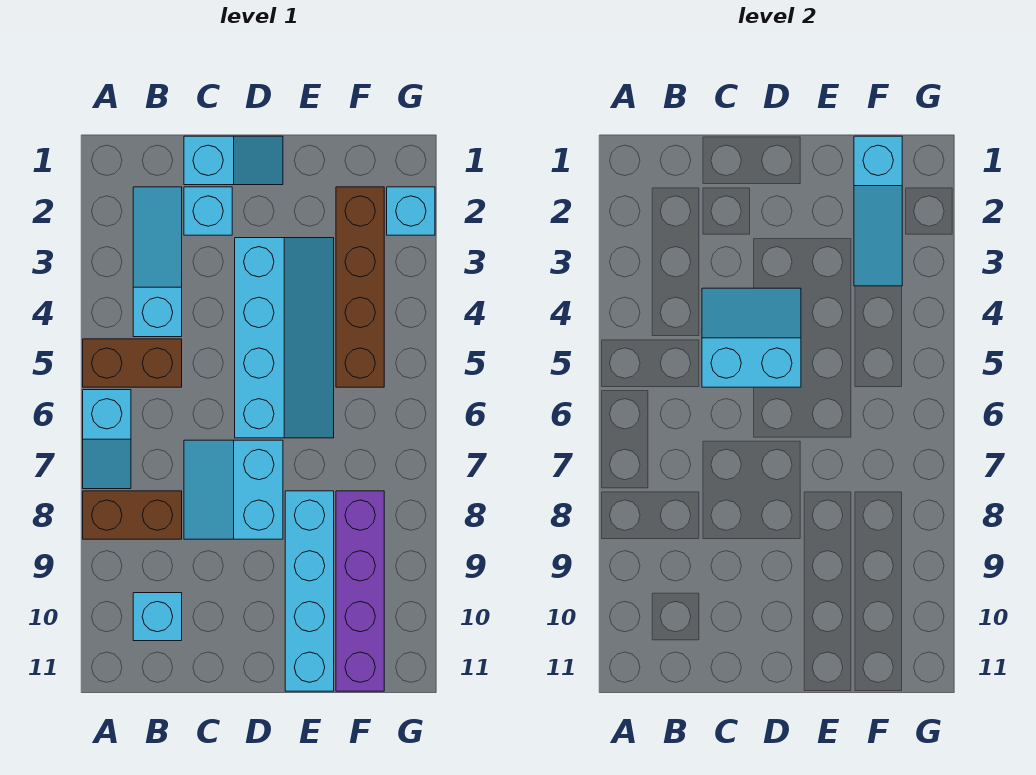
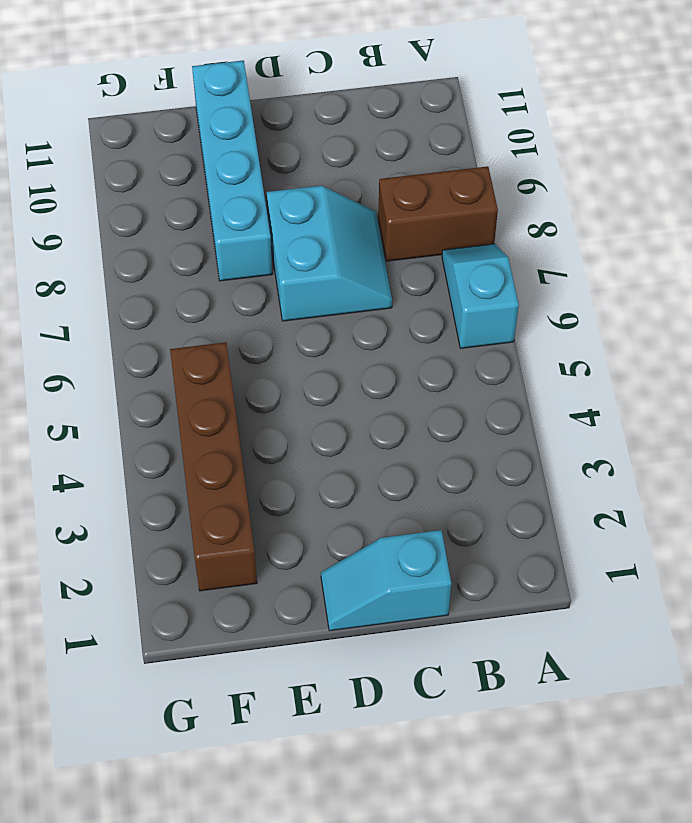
none -> brown 1x2 brick [83,339,182,387]
none -> cyan 1x3 slope [133,187,182,337]
none -> cyan 1x1 brick [133,593,182,641]

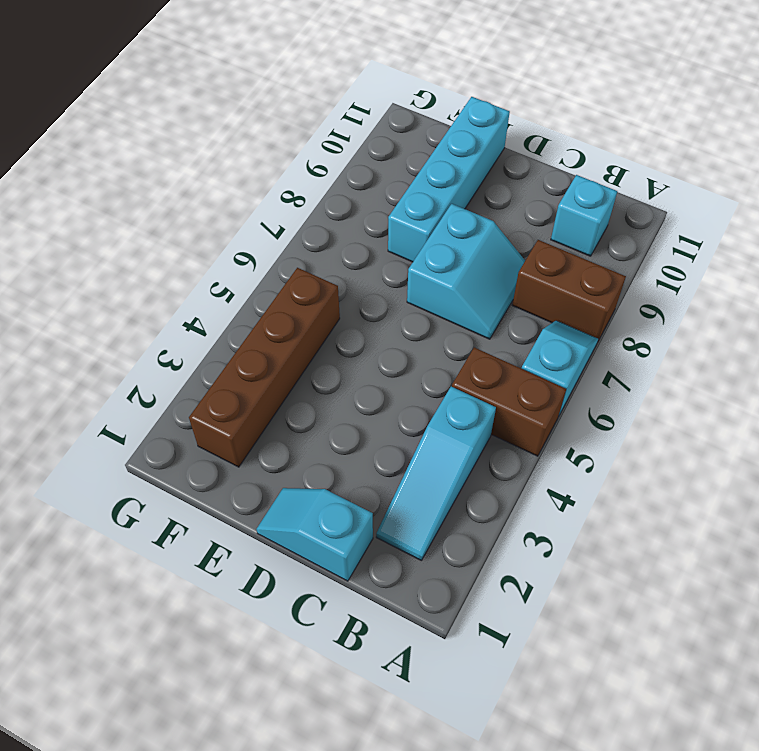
none -> cyan 1x1 brick [184,187,232,235]
none -> cyan 2x4 slope [235,238,334,438]
none -> purple 1x4 brick [336,491,384,691]

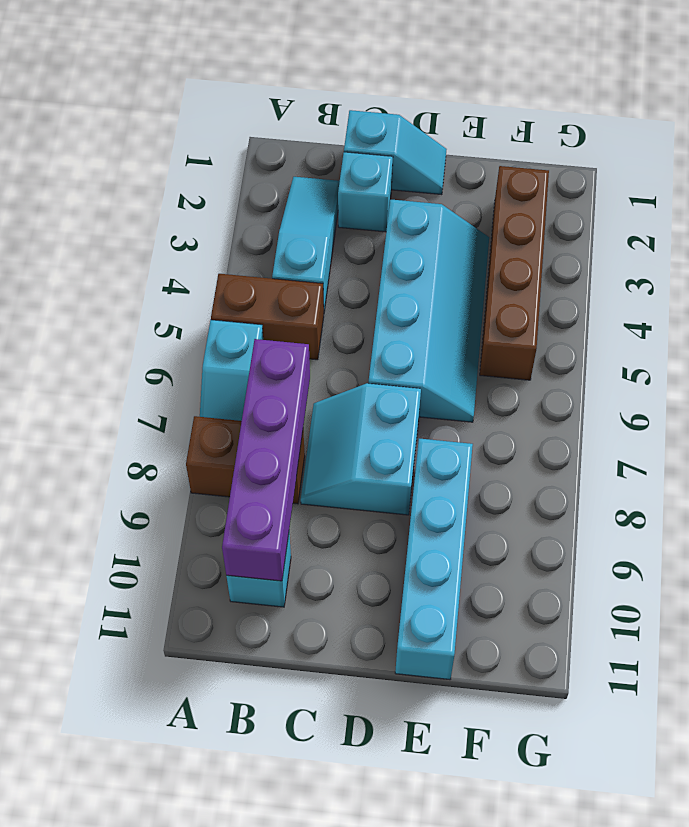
purple 1x4 brick [222,339,310,581] -> purple 1x4 brick moved to [336,491,384,691]
none -> cyan 1x1 brick [387,187,435,235]
none -> cyan 2x2 slope [702,288,801,387]
none -> cyan 1x3 slope [854,136,902,286]

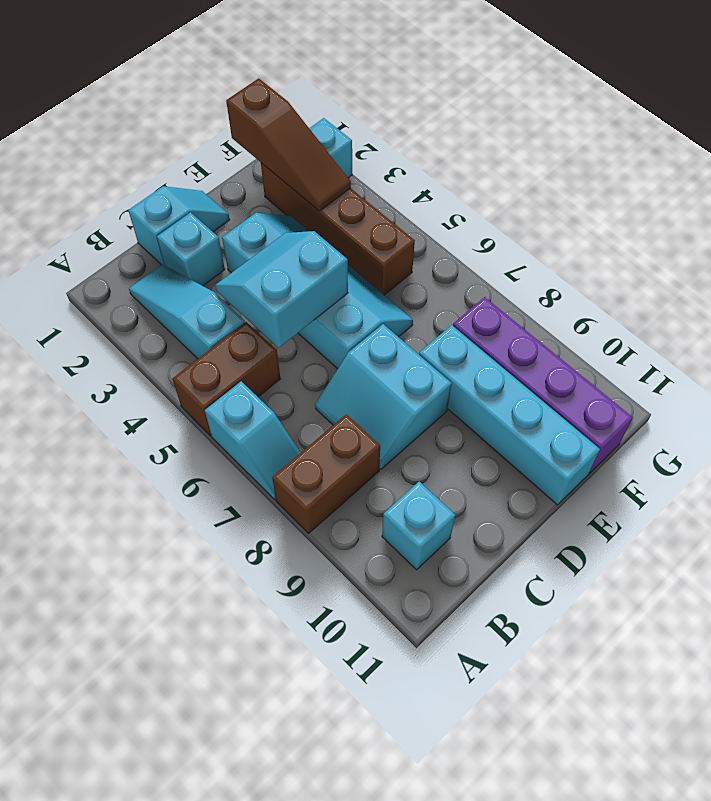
brown 1x3 slope [226,78,351,211] -> cyan 1x3 slope [854,136,902,286]

